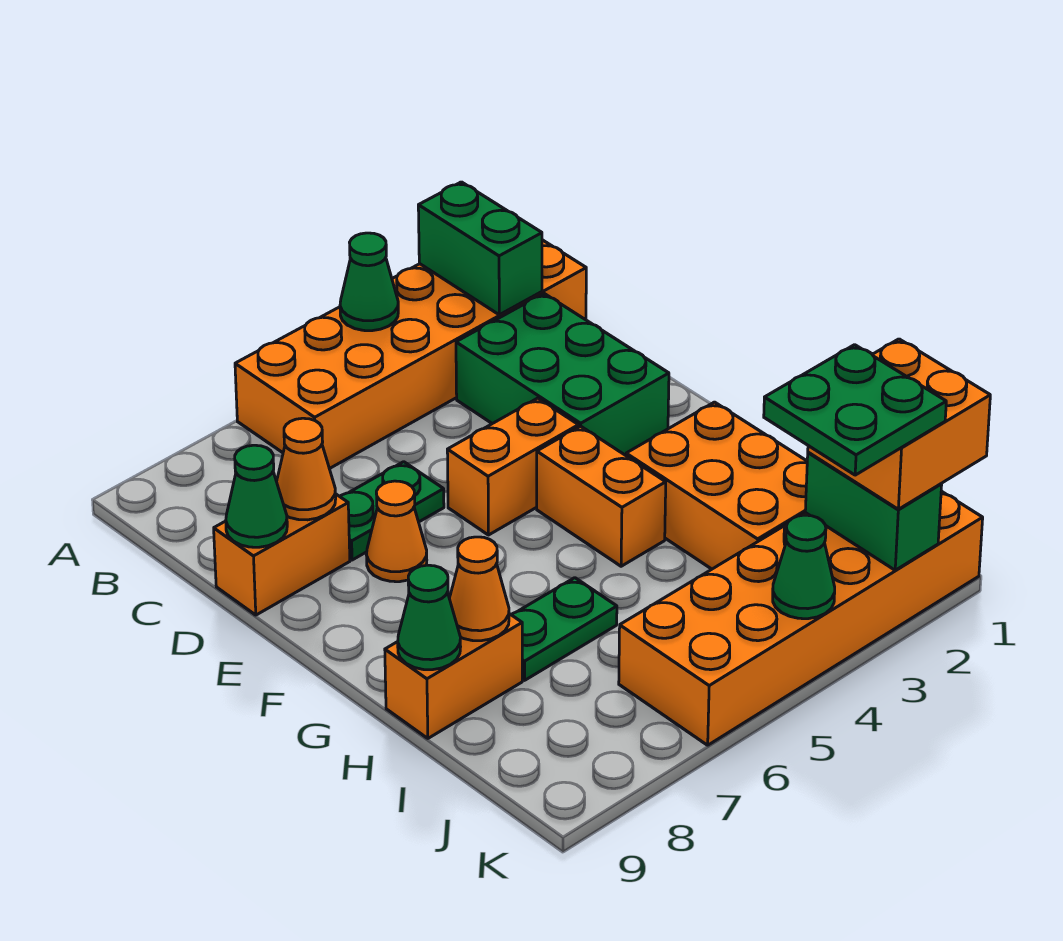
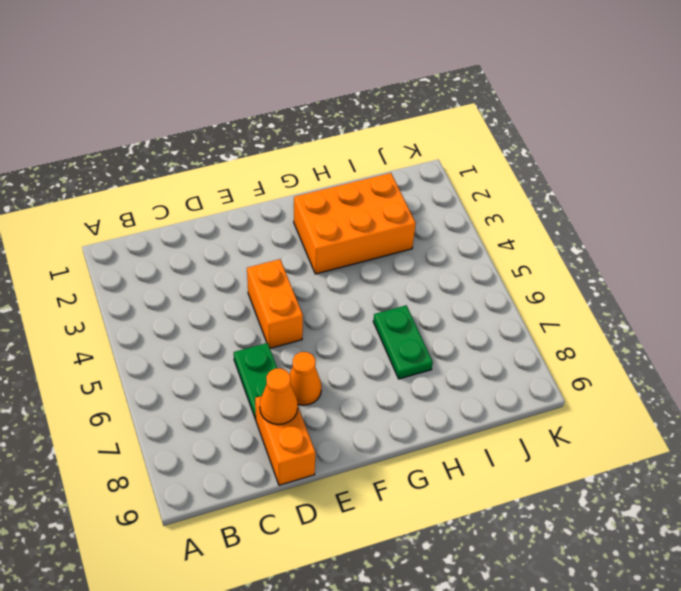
none -> orange 2x6 brick [235,240,586,469]
none -> green 2x3 brick [456,294,669,455]
none -> orange 1x2 brick [537,426,666,566]

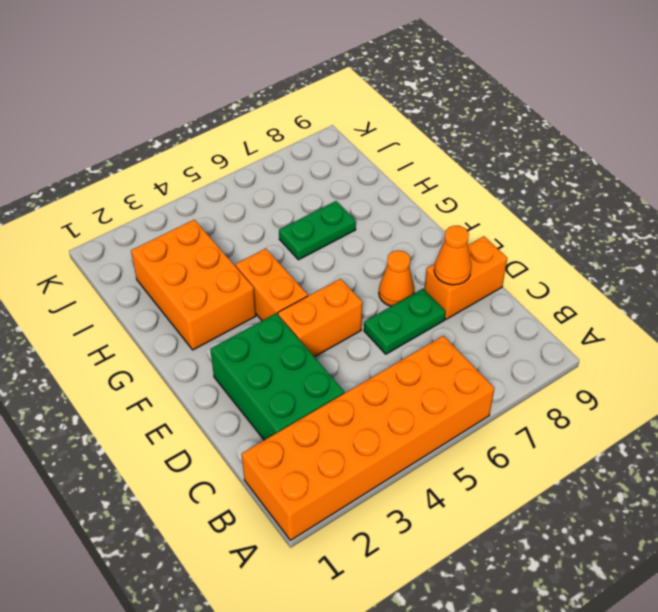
none -> orange 1x2 brick [385,614,522,738]
none -> orange 2x6 brick [619,491,983,745]
none -> green 1x2 brick [418,182,542,315]

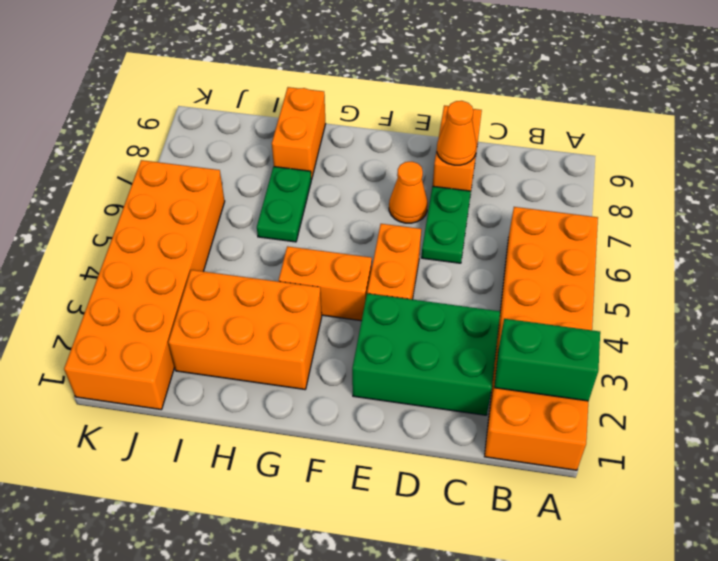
none -> green 1x1 cone [340,233,398,331]
none -> green 1x1 cone [226,445,287,547]
none -> orange 1x1 cone [449,537,509,641]

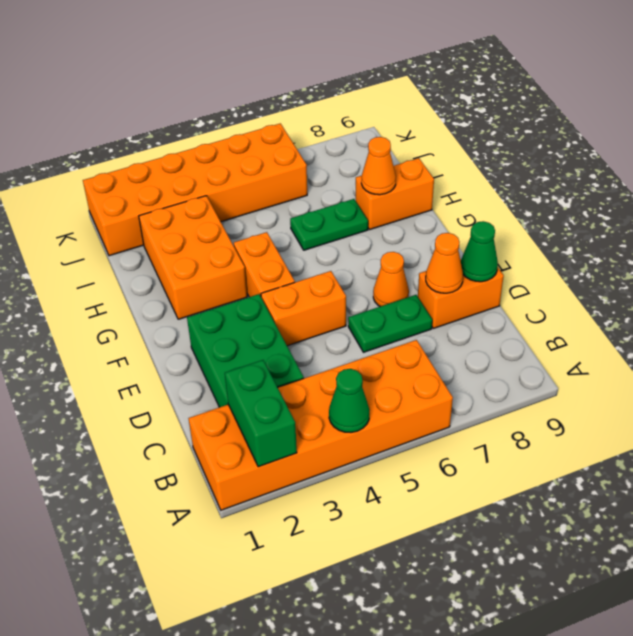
none -> green 1x1 cone [398,565,461,670]
none -> green 1x2 brick [805,452,942,570]
none -> green 1x1 cone [773,515,835,619]

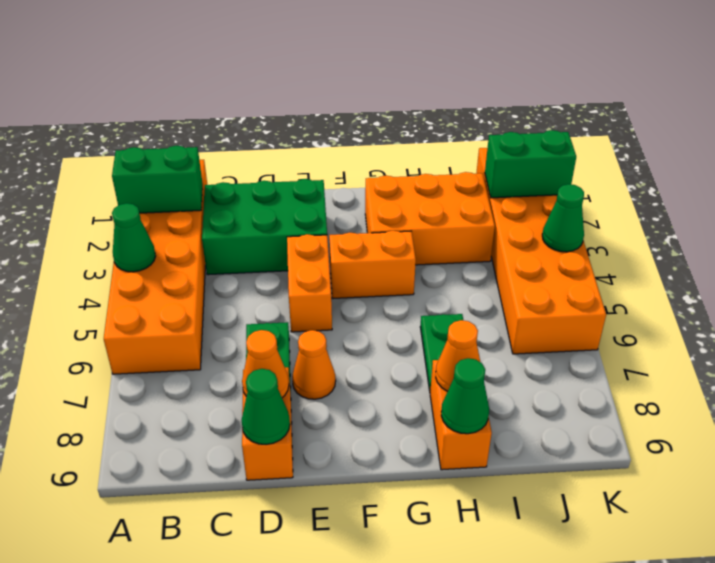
none -> orange 2x2 brick [808,339,990,509]
none -> green 2x2 plate [764,345,946,475]

